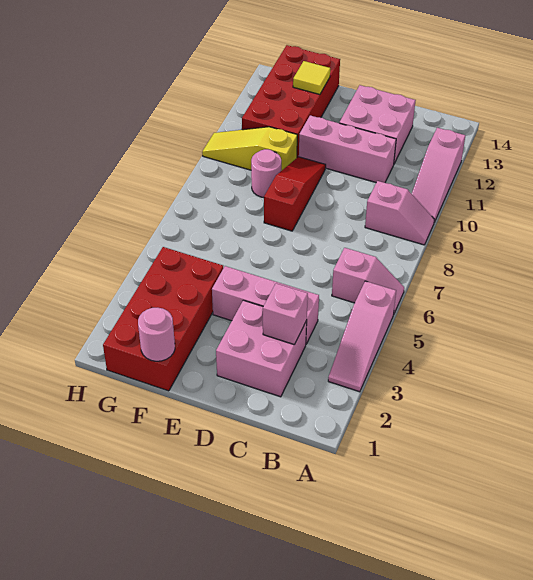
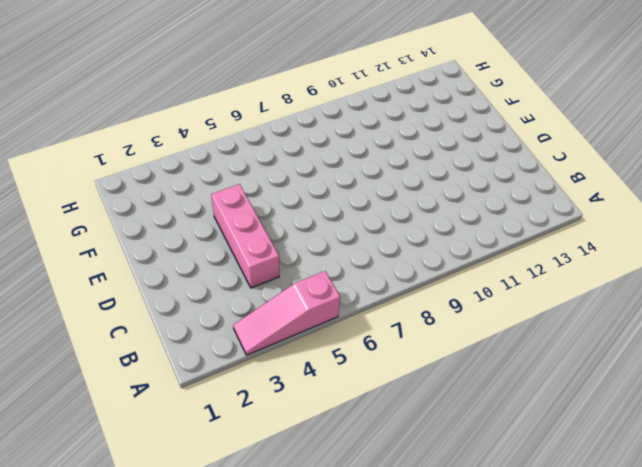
none -> pink 1x2 slope [332,248,404,315]
none -> pink 1x2 slope [365,181,435,245]
none -> pink 1x3 slope [412,128,465,222]

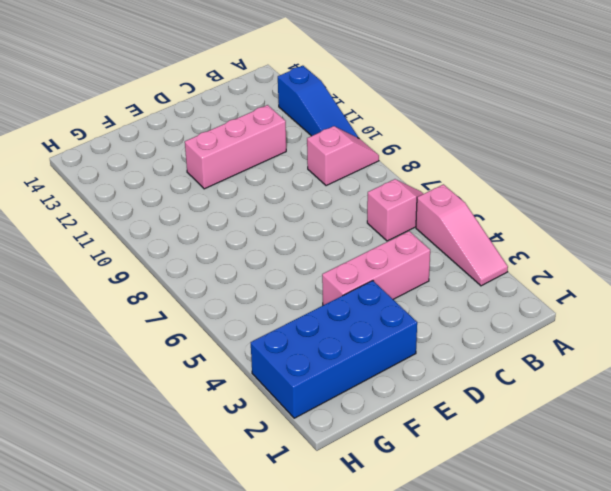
blue 1x3 slope [278,66,359,138] -> pink 1x3 slope [412,128,465,222]
blue 2x4 brick [251,281,417,418] -> red 2x4 brick [103,247,223,391]
none -> pink 2x2 brick [216,300,307,397]
none -> pink 2x2 brick [339,85,416,164]
none -> red 1x3 slope [264,157,326,231]

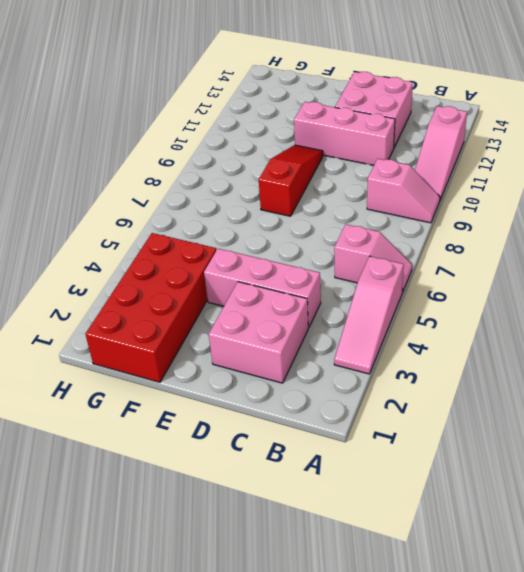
none -> pink 1x1 round brick [251,149,281,198]
none -> yellow 1x3 slope [202,127,297,171]
none -> red 2x4 brick [242,45,340,157]

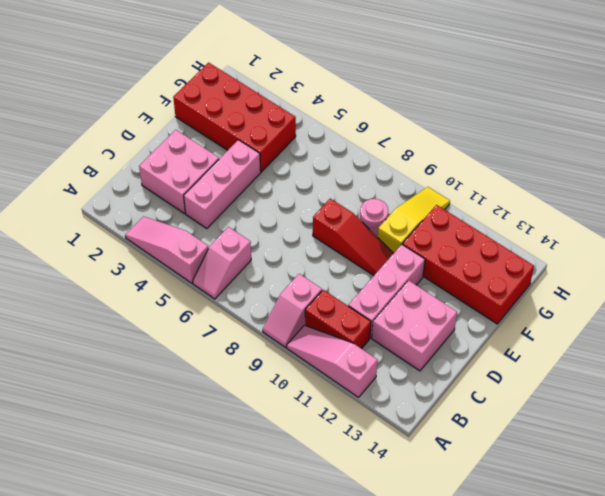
red 1x2 brick [305,290,371,349] -> none
none -> pink 1x1 brick [263,283,308,344]
none -> pink 1x1 round brick [138,308,175,361]
none -> yellow 1x1 tile [293,61,330,94]

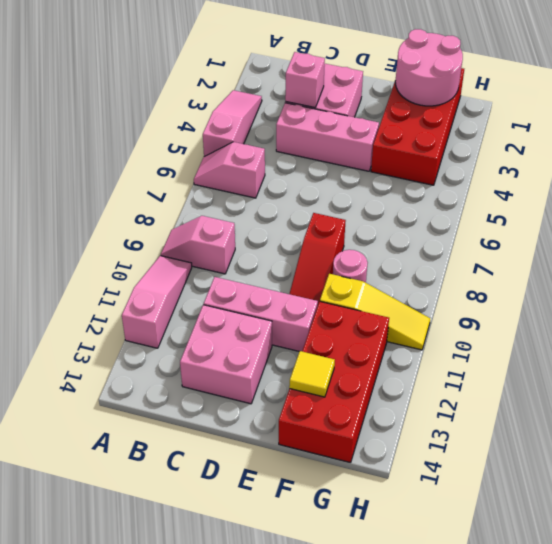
pink 2x2 round brick [395,29,463,106] -> pink 1x1 round brick [138,308,175,361]

